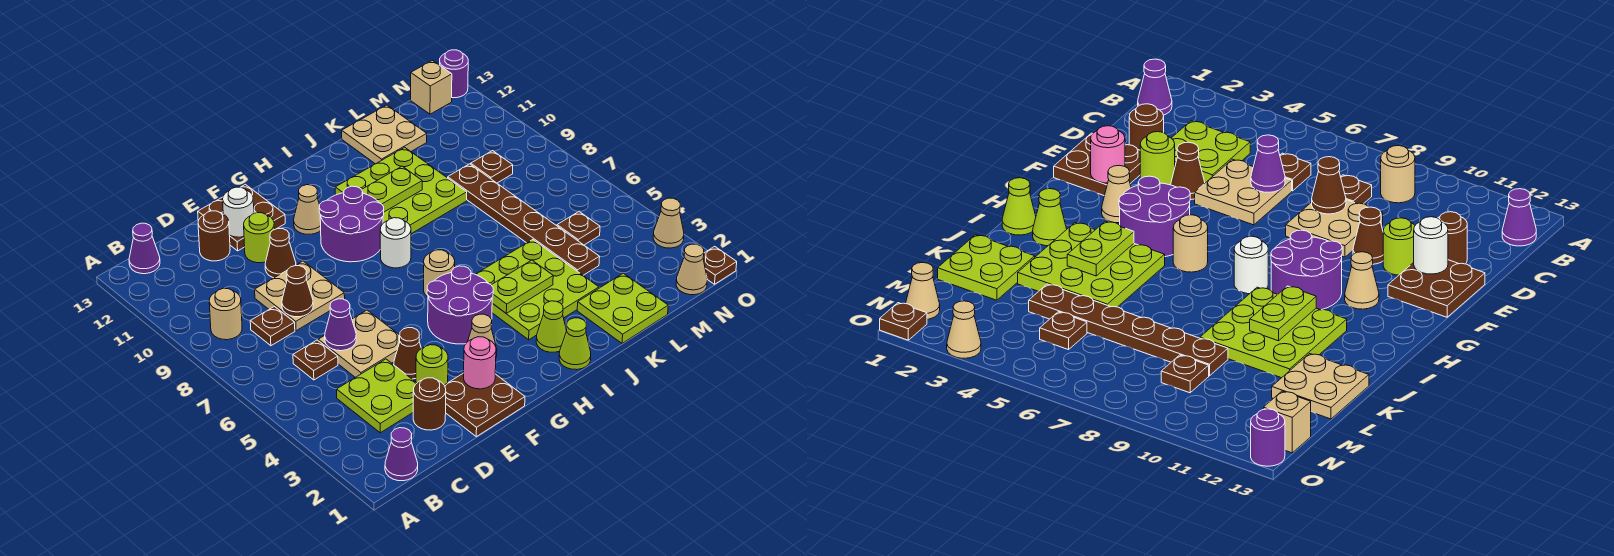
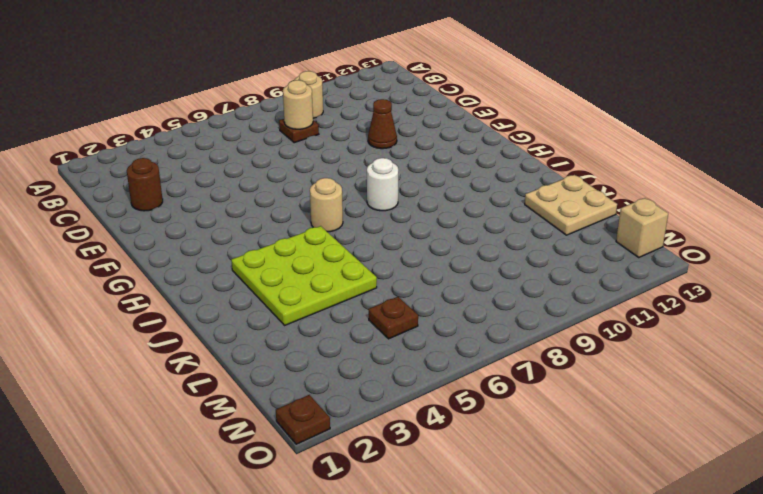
tan 1x1 round brick [283,80,313,129] -> none
none -> purple 1x1 cone [385,428,418,481]
none -> purple 1x1 cone [129,223,160,274]
none -> lime 2x2 plate [337,359,417,433]
none -> brown 1x1 plate [293,340,338,380]

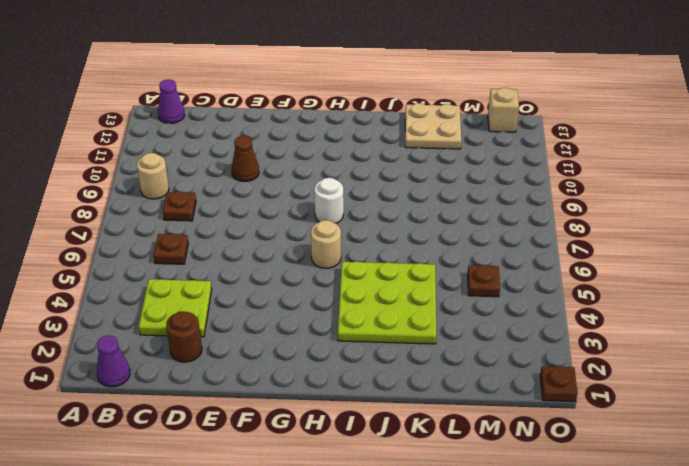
none -> tan 2x2 plate [318,310,400,377]
none -> tan 2x2 plate [255,261,345,331]
none -> brown 1x1 round brick [198,211,230,261]
none -> brown 2x2 plate [444,373,525,437]

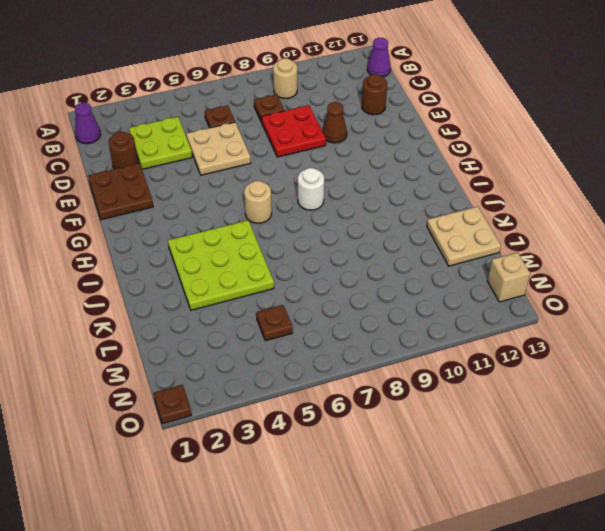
red 2x2 plate [261,105,326,157] -> tan 2x2 plate [255,261,345,331]
none -> lime 1x1 round brick [416,345,448,385]
none -> brown 1x1 cone [394,328,421,379]
none -> lime 1x1 round brick [244,213,275,263]
none -> brown 2x2 plate [198,184,285,251]

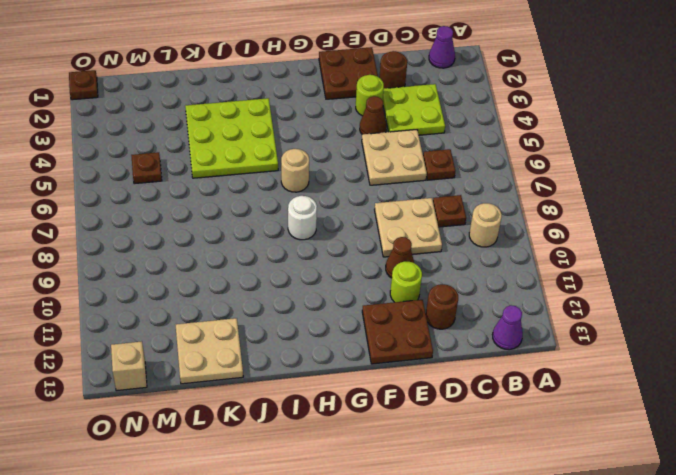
none -> tan 1x1 cone [468,314,497,357]
none -> purple 2x2 round brick [427,266,493,344]
none -> purple 2x2 round brick [319,186,384,262]
none -> tan 1x1 cone [294,185,321,234]

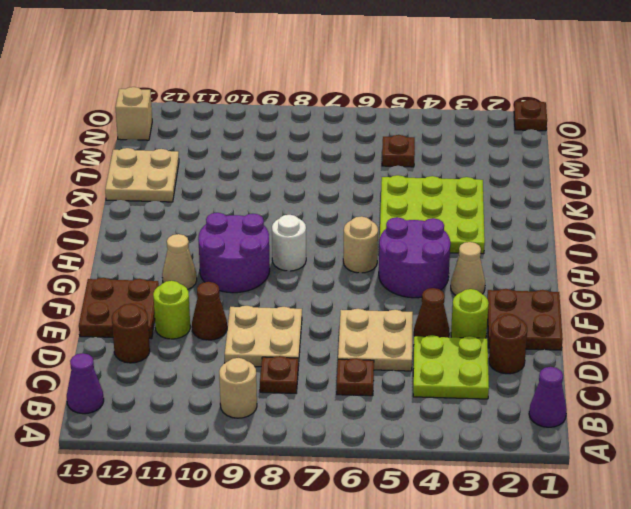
none -> lime 1x1 cone [559,318,591,370]
none -> lime 1x1 cone [536,301,567,352]
none -> lime 3x3 plate [335,147,467,234]
none -> lime 2x2 plate [577,273,668,343]

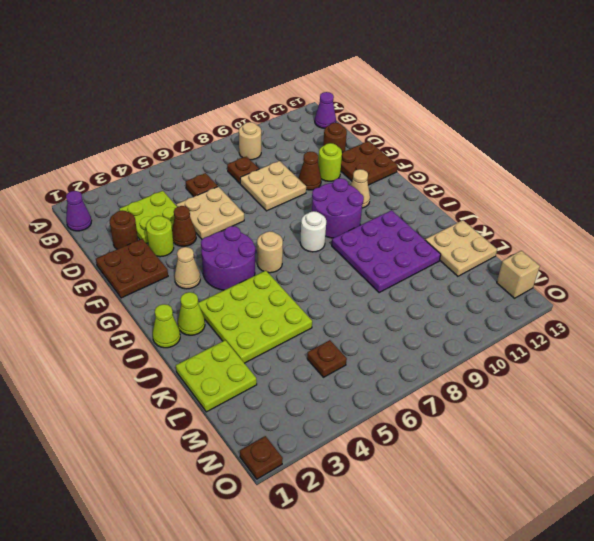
purple 3x3 plate [332,210,441,293] -> lime 3x3 plate [335,147,467,234]
none -> brown 1x6 plate [448,164,600,275]
none -> brown 1x1 plate [471,151,513,183]
none -> tan 1x1 cone [676,244,707,295]
none -> tan 1x1 cone [653,198,684,248]

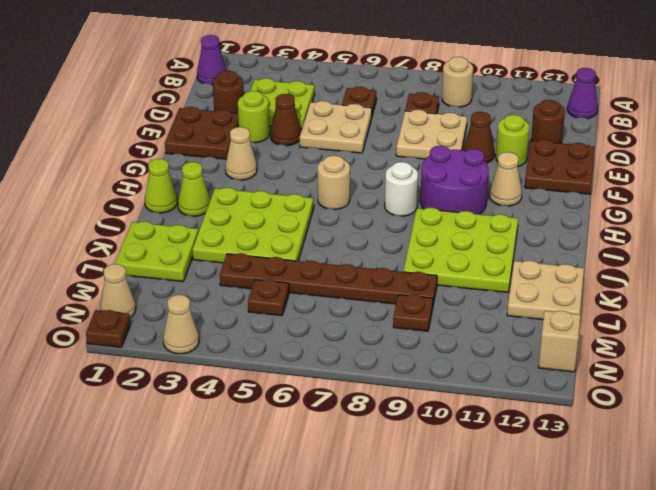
none -> purple 2x2 round brick [427,266,493,344]
none -> purple 1x1 round brick [440,50,468,98]
none -> purple 1x1 cone [325,299,356,351]
none -> brown 1x1 cone [282,266,313,317]

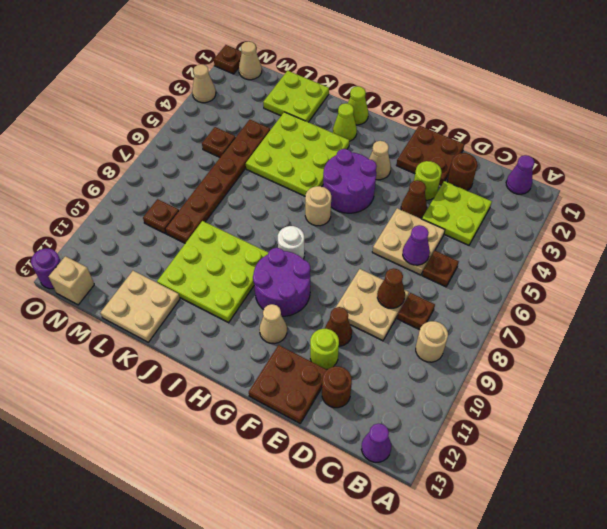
none -> white 1x1 round brick [223,187,254,237]
none -> pink 1x1 round brick [464,337,496,389]
none -> lime 1x2 plate [492,260,553,313]
none -> lime 1x2 plate [362,166,422,212]

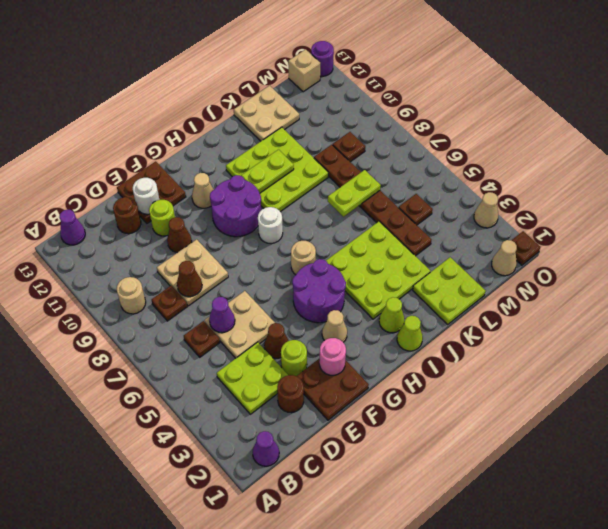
lime 1x2 plate [328,170,381,217] -> lime 1x2 plate moved to [492,260,553,313]

